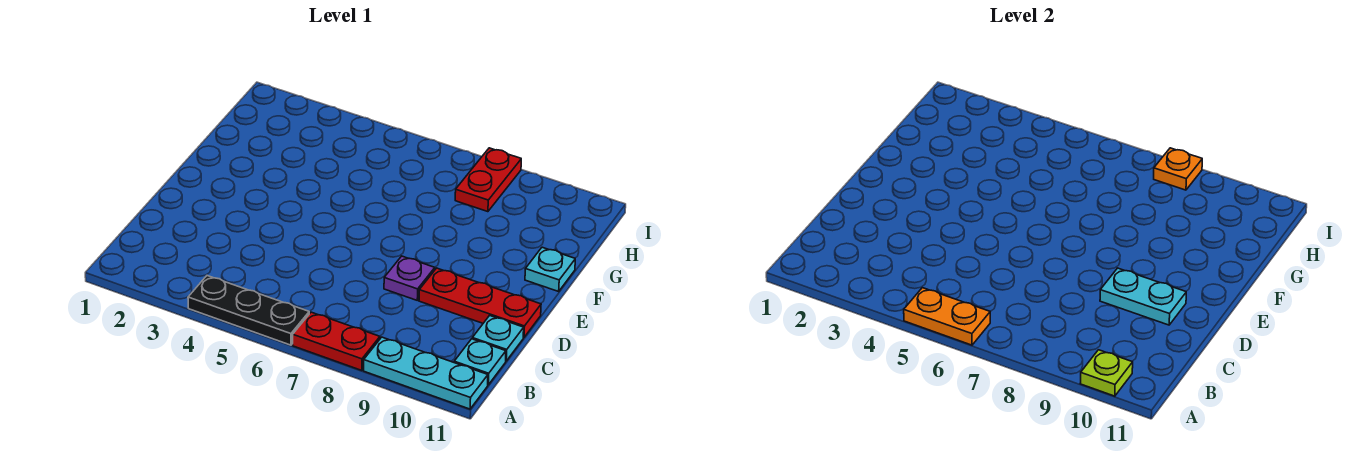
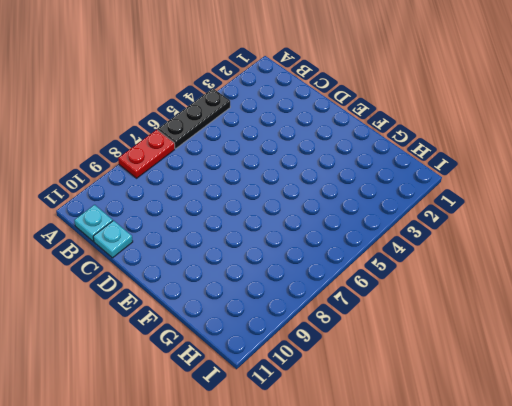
none -> cyan 1x3 plate [364,337,488,409]
none -> purple 1x1 plate [384,256,435,300]
none -> red 1x3 plate [419,268,541,338]

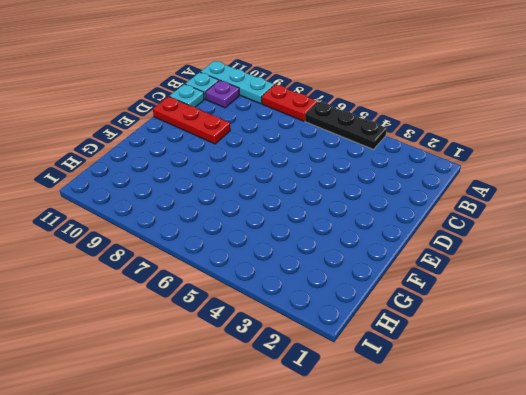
purple 1x1 plate [205,80,239,108] -> purple 1x1 plate moved to [384,256,435,300]
none -> cyan 1x1 plate [525,247,575,291]
none -> red 1x2 plate [455,148,521,212]
none -> orange 1x2 plate [904,288,990,345]

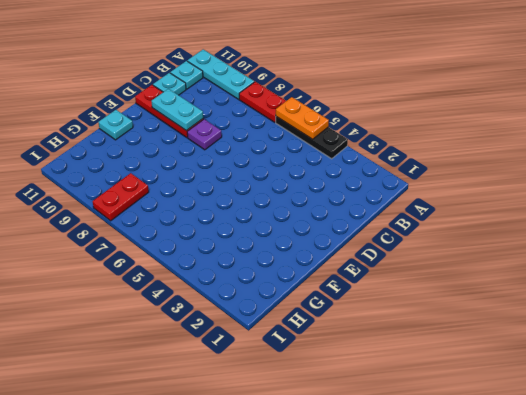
none -> lime 1x1 plate [1080,350,1133,396]
none -> orange 1x1 plate [1154,148,1202,190]

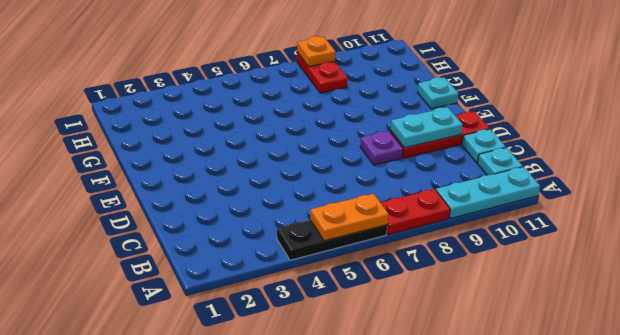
none -> lime 1x1 plate [1080,350,1133,396]

